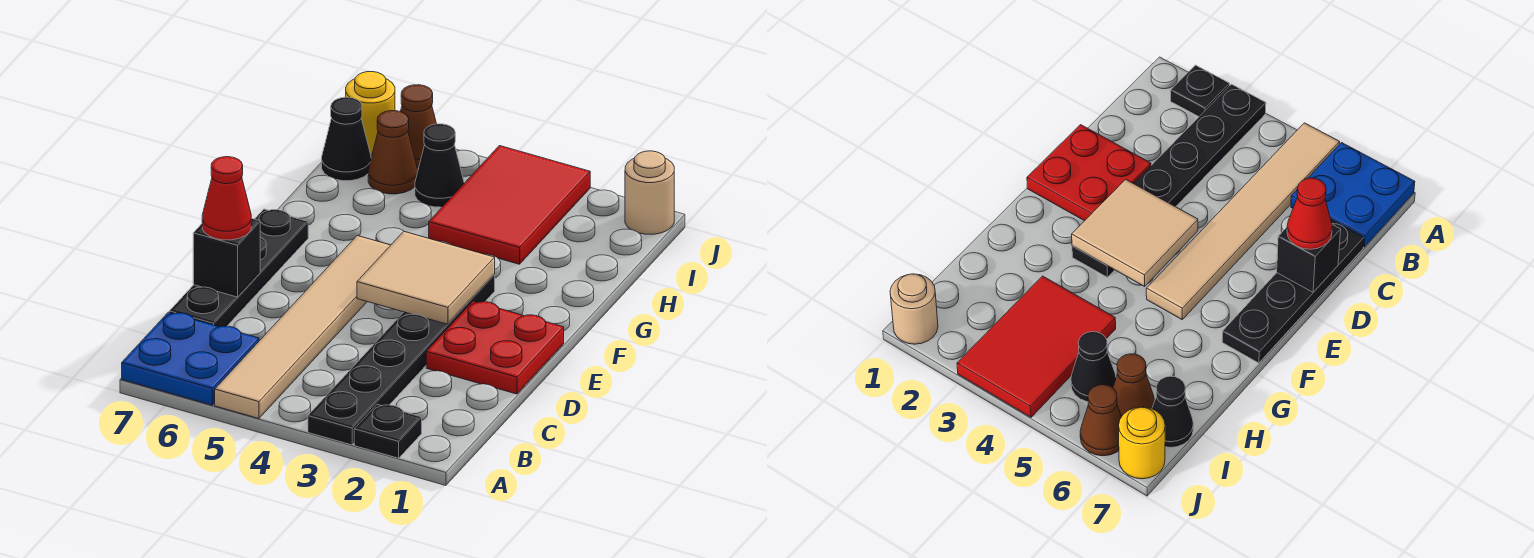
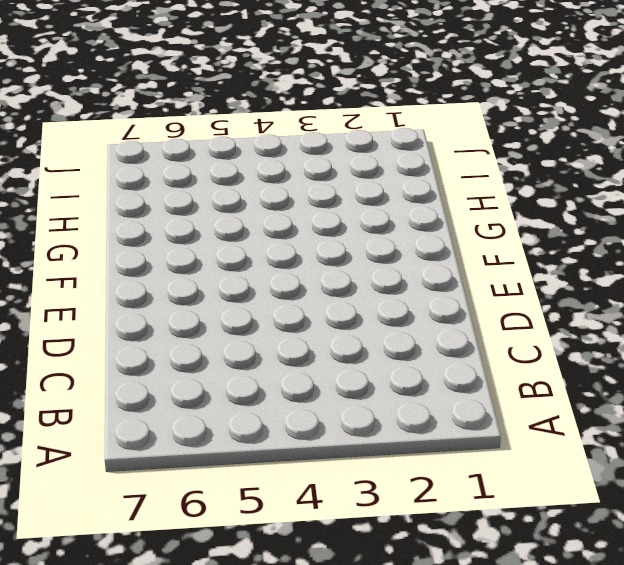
none -> black 1x1 plate [354,404,422,458]
none -> black 1x6 plate [308,275,495,445]
none -> tan 1x6 tile [215,236,390,418]

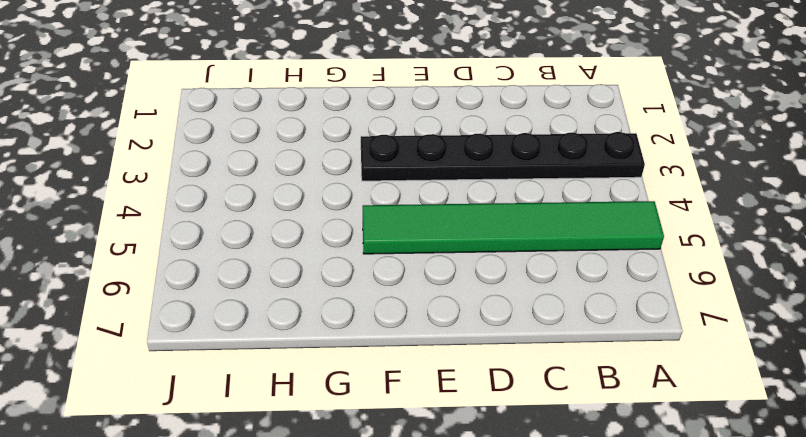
green 1x6 tile [363,201,664,254] -> tan 1x6 tile [215,236,390,418]
none -> black 1x1 plate [354,404,422,458]
none -> blue 2x2 plate [122,312,259,405]
none -> black 1x4 plate [169,209,308,327]

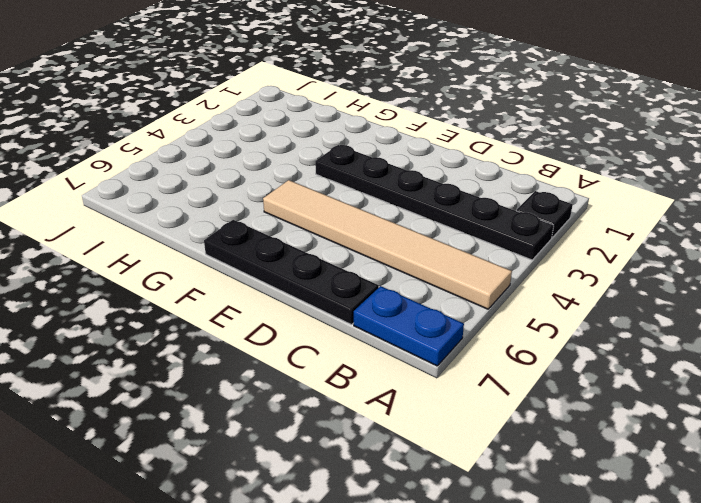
blue 1x2 plate [354,286,464,366] -> blue 2x2 plate [122,312,259,405]
none -> red 2x2 plate [426,301,564,394]
none -> red 2x3 tile [429,146,590,264]
none -> black 1x1 cone [415,124,464,207]

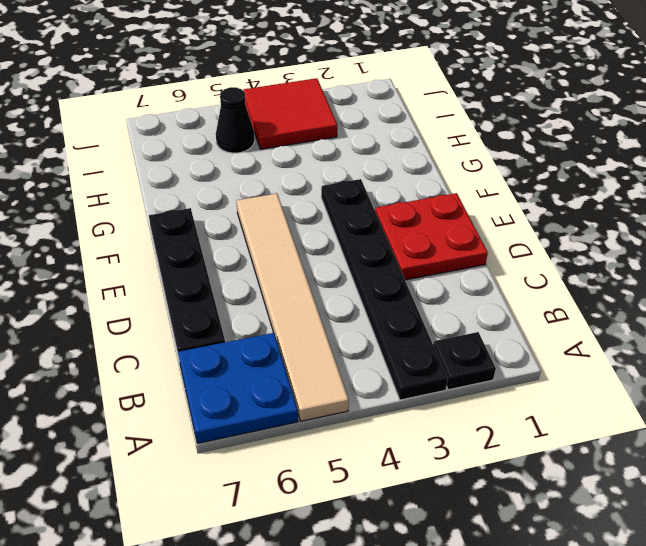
red 2x2 tile [243,78,337,149] -> red 2x3 tile [429,146,590,264]
none -> brown 1x1 cone [368,111,418,194]
none -> black 1x1 cone [322,97,371,181]
none -> tan 1x1 round brick [625,151,674,234]

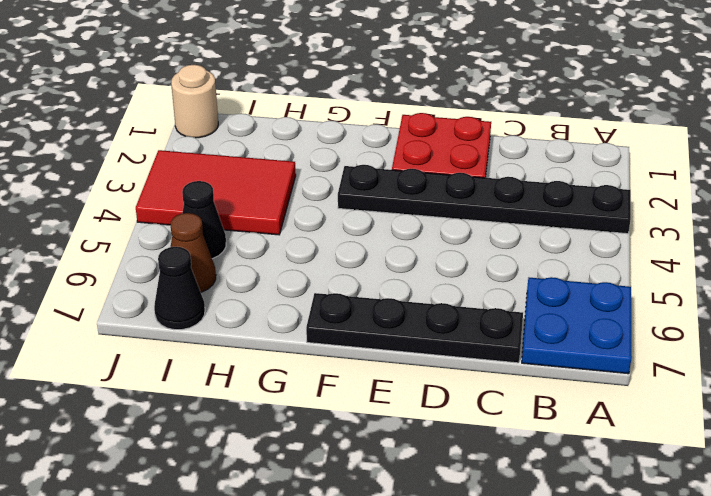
none -> black 1x1 plate [354,404,422,458]
none -> tan 1x6 tile [215,236,390,418]
none -> brown 1x1 cone [400,85,436,168]

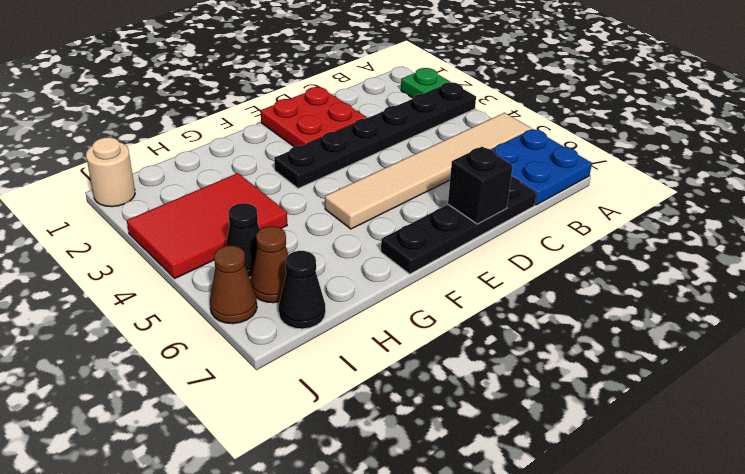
green 1x1 plate [401,68,450,98] -> black 1x1 plate [354,404,422,458]
none -> yellow 1x1 round brick [346,72,395,155]
none -> tan 2x2 tile [357,231,495,324]
none -> red 1x1 cone [202,157,251,240]

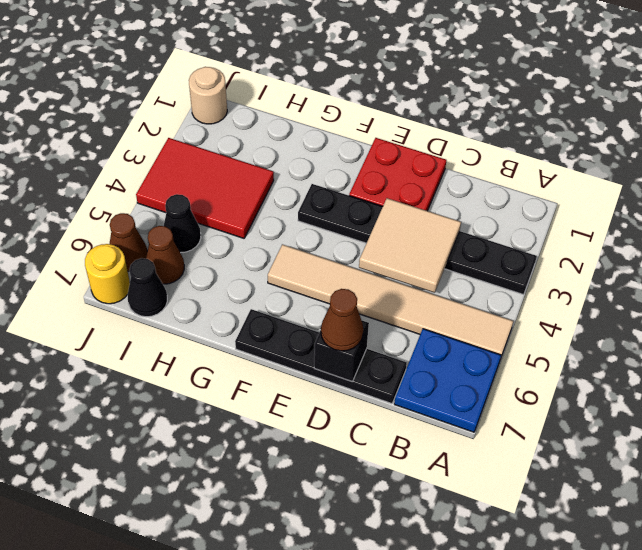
tan 2x2 tile [359,198,461,293] -> tan 2x2 tile moved to [357,231,495,324]
brown 1x1 cone [321,289,363,351] -> red 1x1 cone [202,157,251,240]
none -> black 1x1 plate [354,404,422,458]

